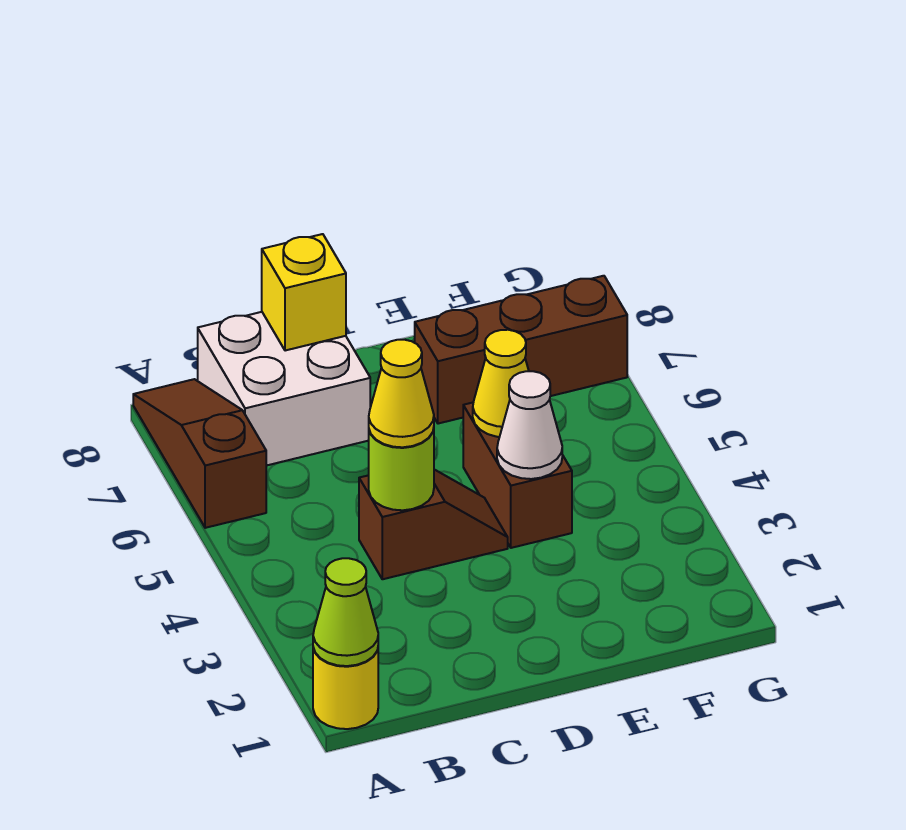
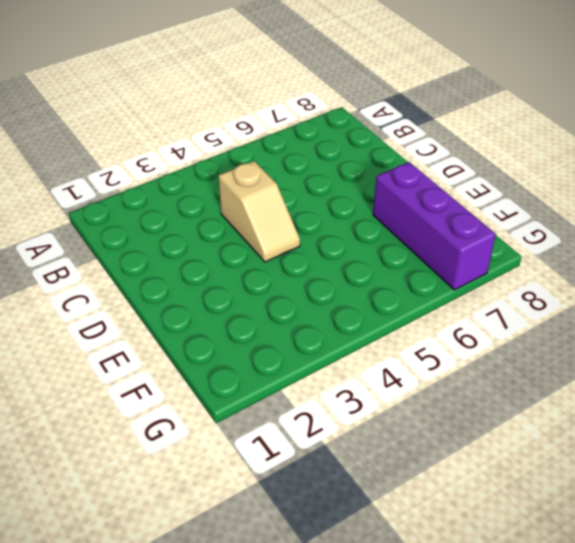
tan 1x2 slope [219,161,300,262] -> brown 1x2 slope [359,470,508,579]
purple 1x3 brick [373,162,496,290] -> brown 1x3 brick [415,276,627,424]
none -> yellow 1x1 round brick [313,648,378,729]
none -> brown 1x3 slope [133,379,266,528]
none -> white 2x2 brick [198,312,370,466]

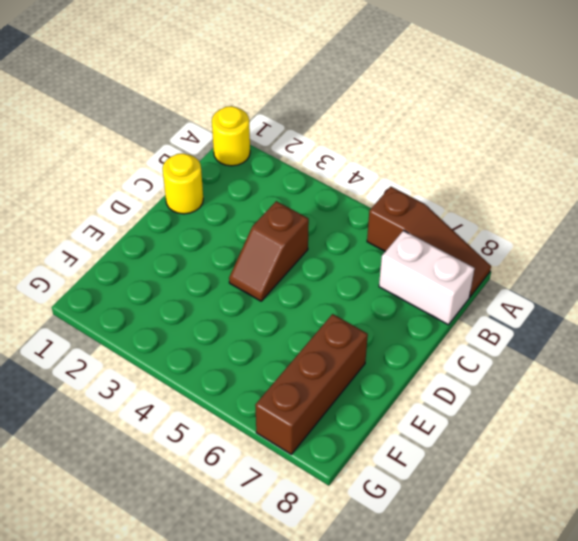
white 1x2 brick [379,231,475,325] -> white 2x2 brick [198,312,370,466]
yellow 1x1 round brick [163,153,203,214] -> none
none -> brown 1x2 brick [463,403,572,548]
none -> lime 1x1 cone [313,558,378,666]
none -> lime 1x1 round brick [369,428,434,510]

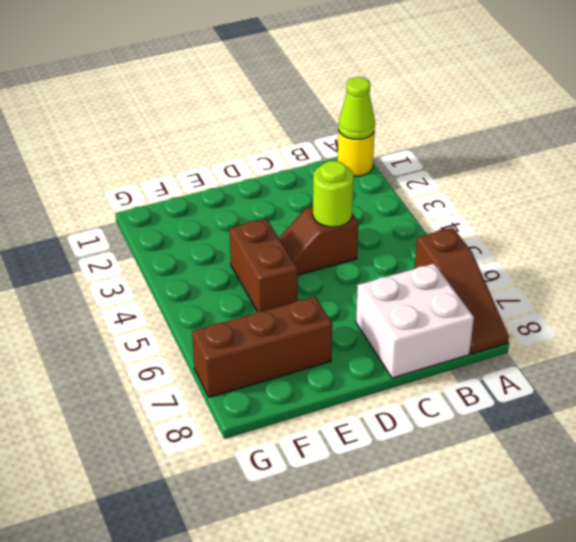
none -> yellow 1x1 brick [262,234,346,351]
none -> white 1x1 cone [497,371,562,479]
none -> yellow 1x1 cone [473,330,529,437]

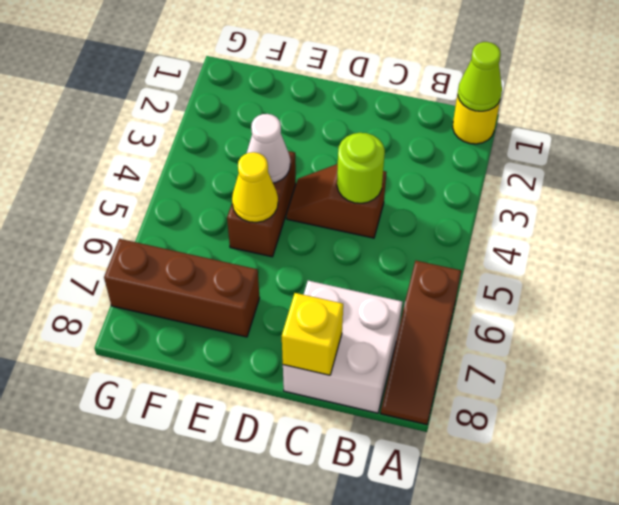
none -> yellow 1x1 cone [369,340,434,447]

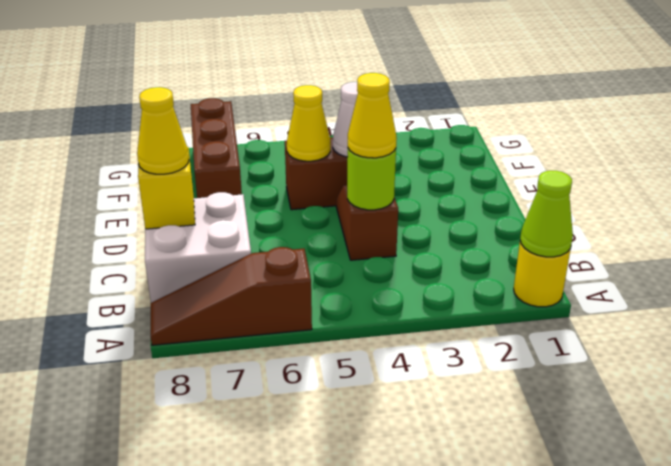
yellow 1x1 cone [137,87,189,174] -> none

